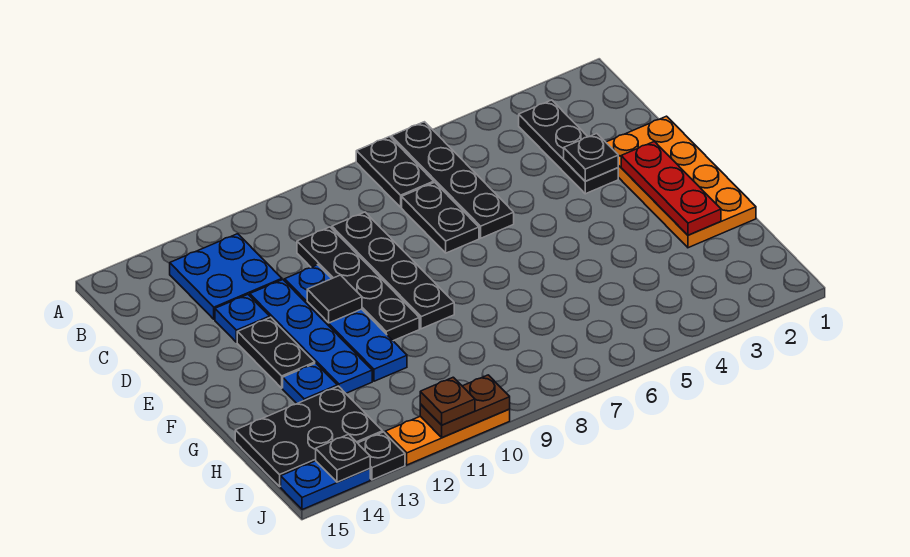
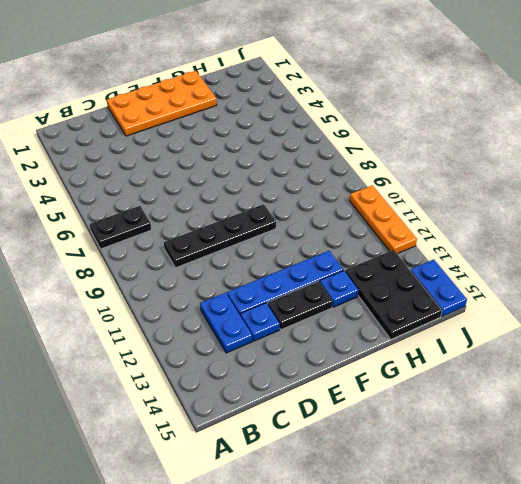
blue 1x2 plate [200,293,252,353] -> blue 2x2 plate [170,234,282,319]
none -> black 1x4 plate [391,122,514,238]
none -> black 1x3 plate [519,100,618,194]
none -> black 1x2 plate [402,182,479,253]

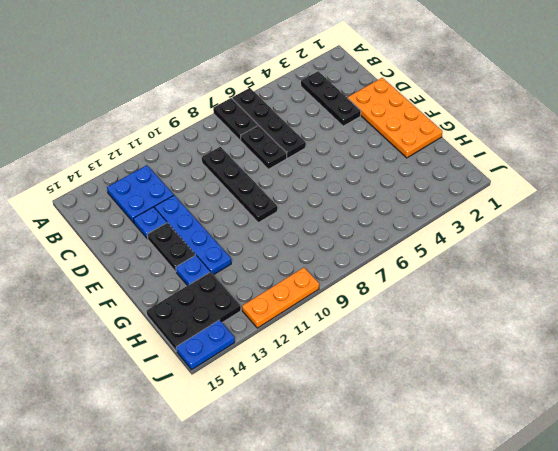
none -> black 1x4 plate [297,227,419,341]
none -> blue 1x4 plate [285,265,407,381]
none -> black 1x1 plate [358,432,405,480]

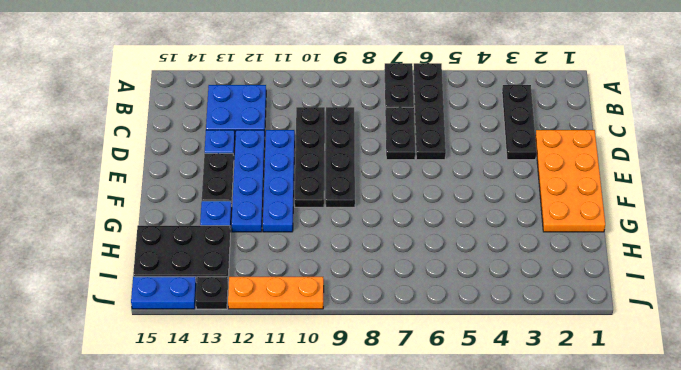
none -> black 1x1 plate [564,134,618,181]
none -> red 1x3 plate [621,141,721,235]
none -> black 1x1 tile [307,275,362,323]

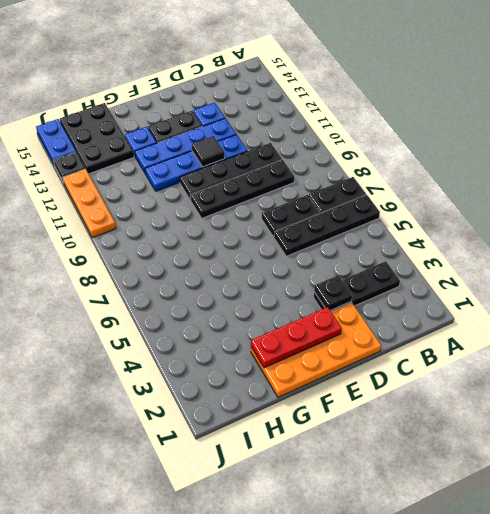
none -> blue 2x2 plate [170,234,282,319]
none -> brown 1x2 plate [420,375,510,437]
none -> black 1x1 plate [316,434,370,482]

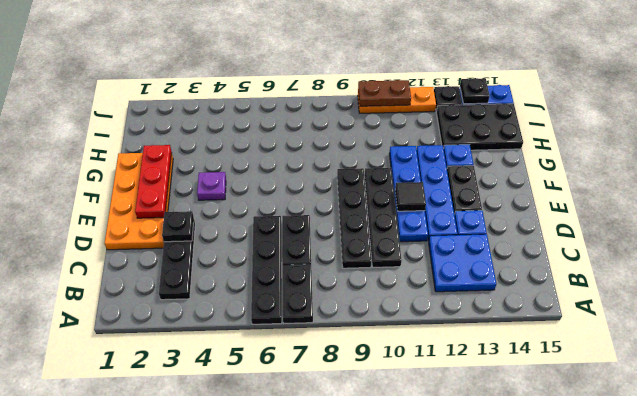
purple 1x1 plate [197,172,226,200] -> none
none -> brown 1x1 plate [420,377,475,425]

